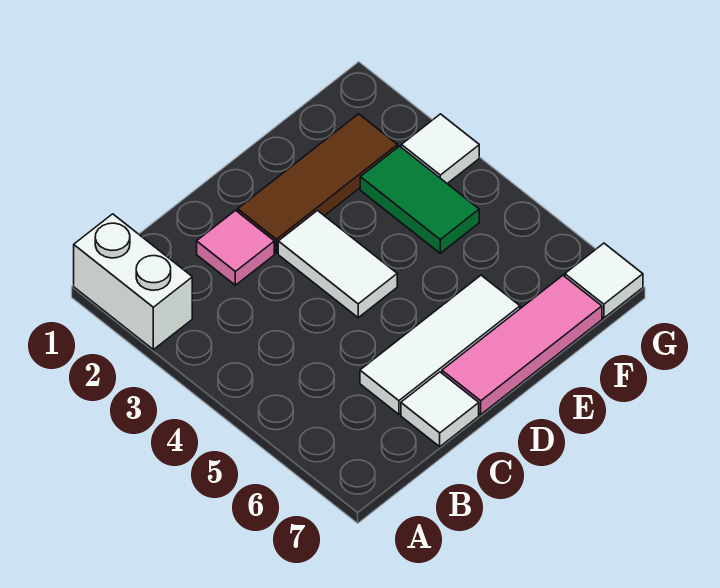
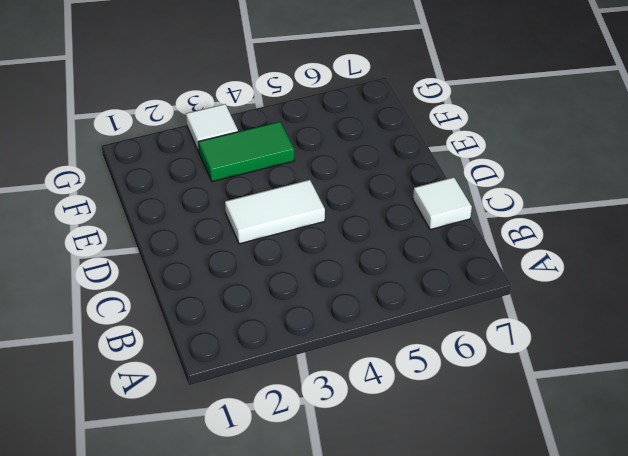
none -> white 1x2 brick [74,214,192,350]
none -> pink 1x1 tile [197,210,274,285]

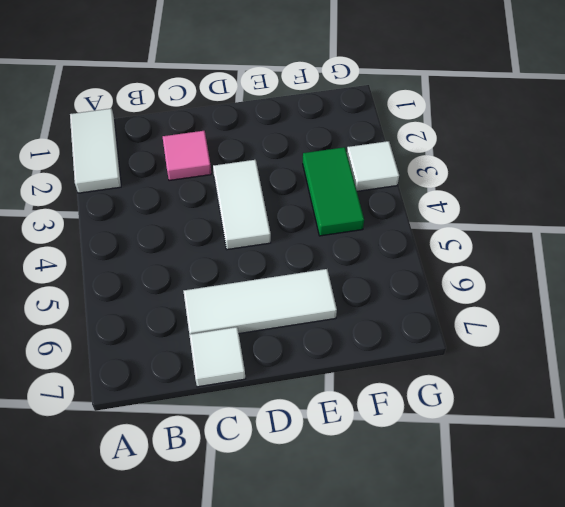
white 1x2 tile [70,108,121,193] -> white 1x2 brick [74,214,192,350]
none -> brown 1x3 tile [238,114,398,253]
none -> pink 1x3 tile [442,276,602,414]

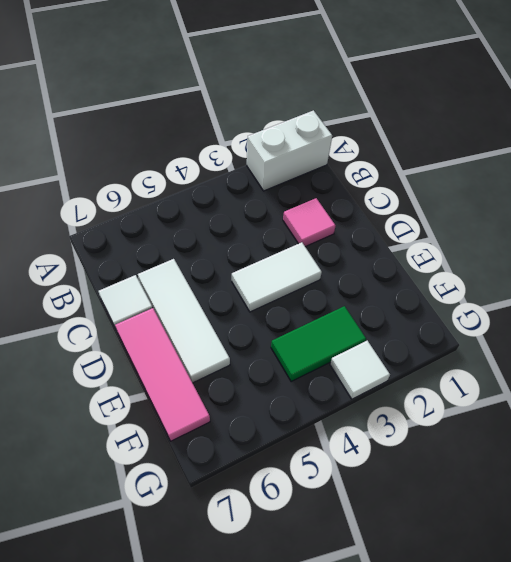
none -> brown 1x3 tile [238,114,398,253]
none -> white 1x1 tile [565,243,643,318]

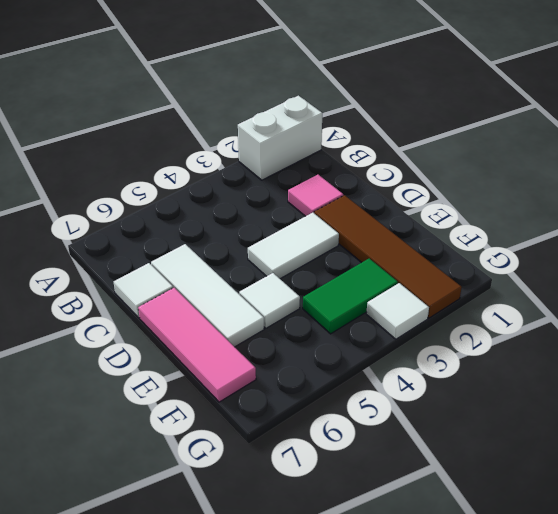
brown 1x4 tile [314,195,462,318] -> brown 1x3 tile [238,114,398,253]
white 1x1 tile [239,273,300,328] -> white 1x1 tile moved to [565,243,643,318]

